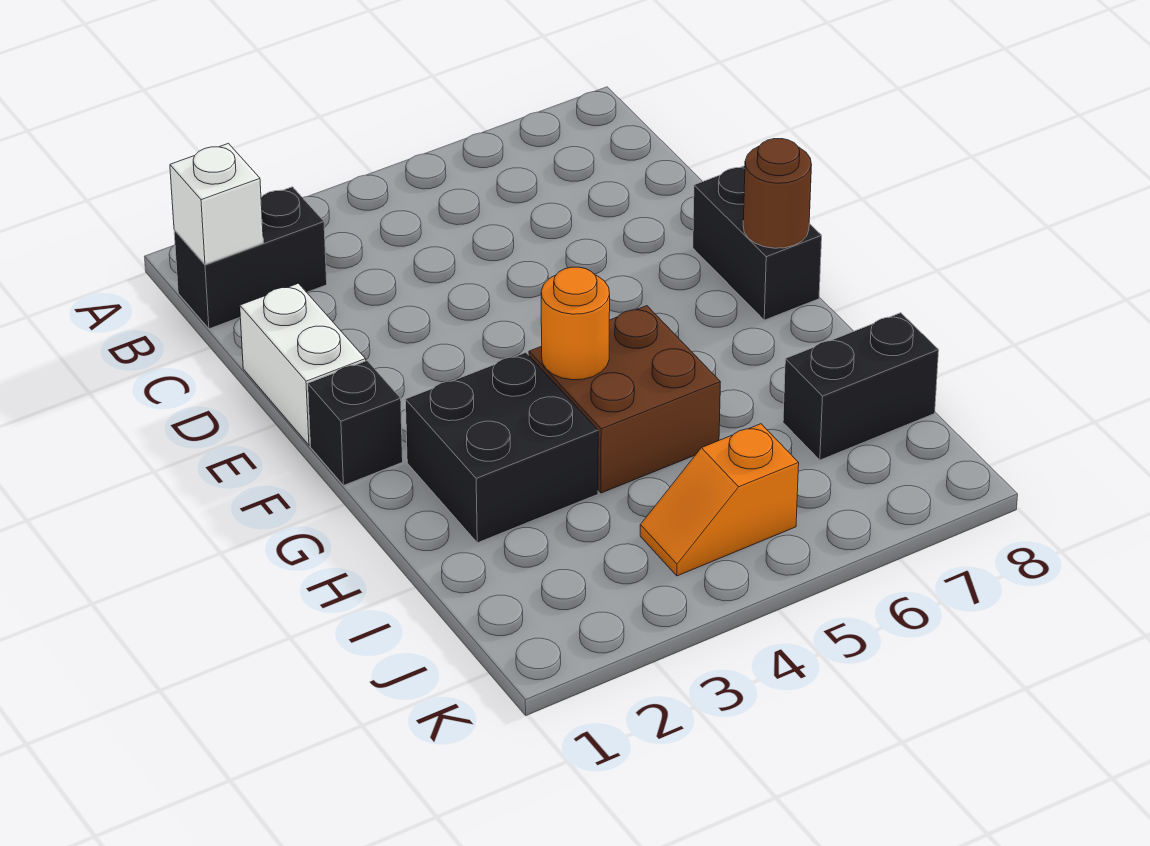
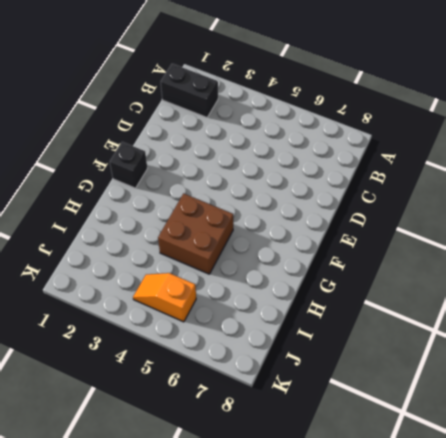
none -> white 1x2 brick [240,283,366,445]
none -> black 1x2 brick [693,166,822,320]

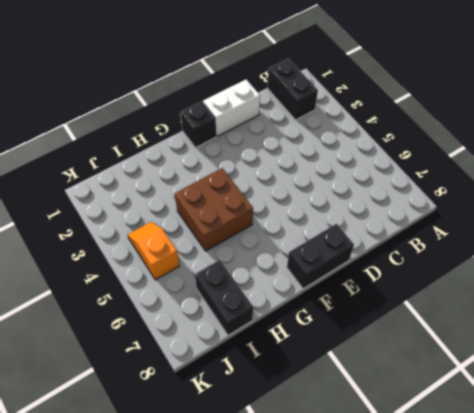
none -> black 2x2 brick [405,353,598,543]
none -> white 1x1 brick [170,143,263,265]

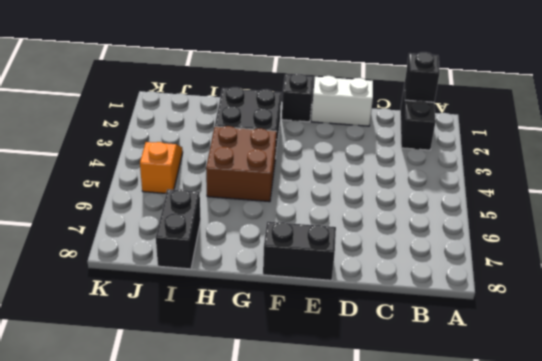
black 1x1 brick [405,52,440,102] -> white 1x1 brick [170,143,263,265]
none -> brown 1x1 round brick [743,139,812,248]
none -> orange 1x1 round brick [541,267,610,380]

